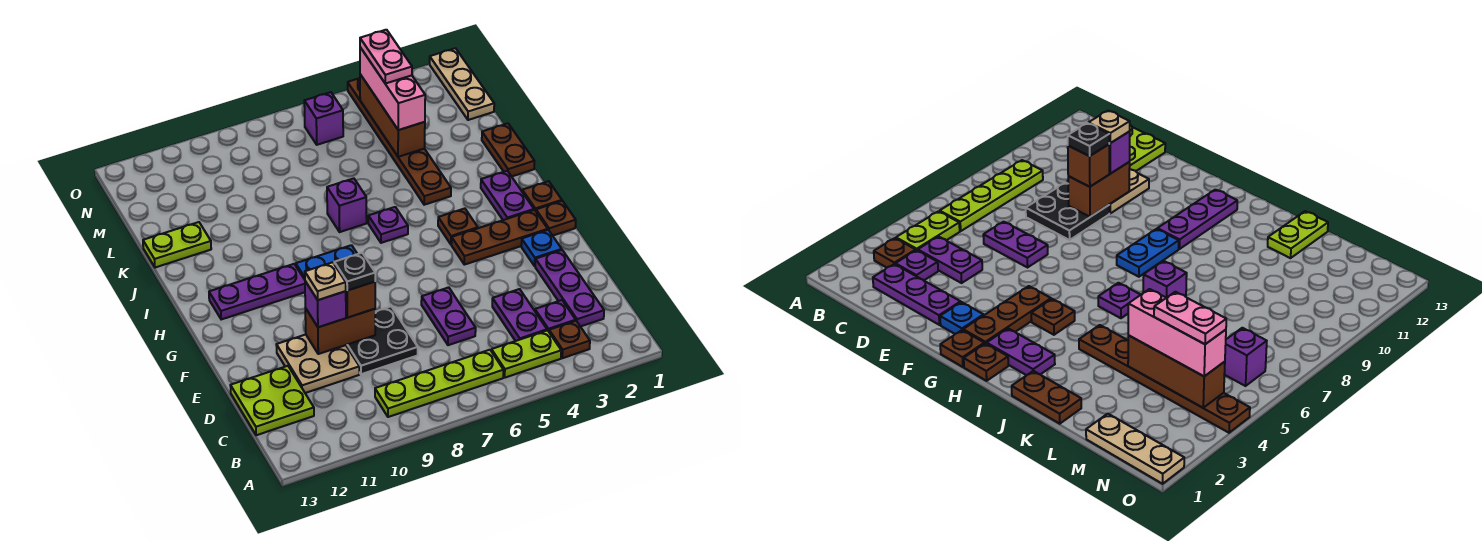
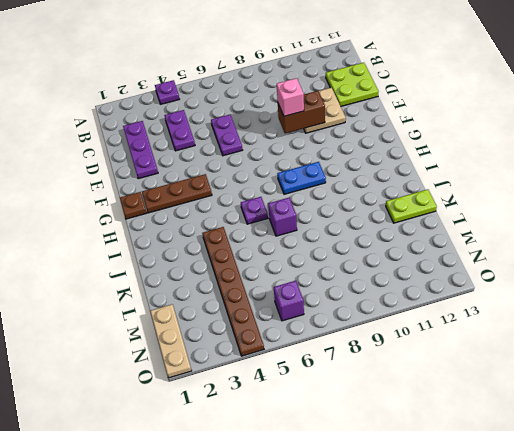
purple 1x1 plate [155,80,179,104] -> purple 1x1 plate moved to [535,300,576,331]
pink 1x1 brick [277,78,304,116] -> brown 1x1 brick [346,282,375,318]
none -> brown 1x1 plate [549,321,590,358]
none -> lime 1x2 plate [491,330,561,378]
none -> lime 1x4 plate [375,350,503,417]
none -> black 2x2 plate [346,307,418,374]

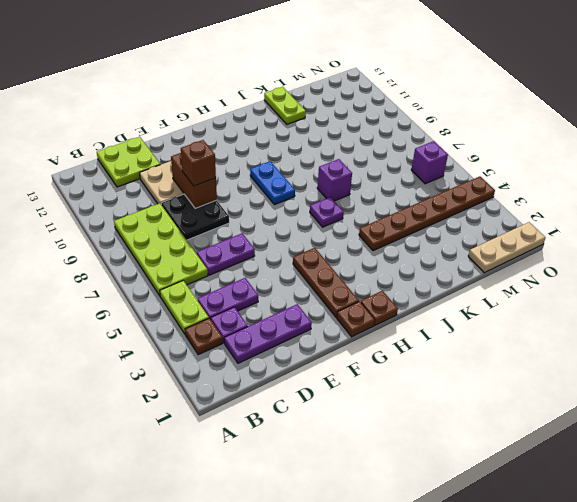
lime 2x4 plate [114,203,208,296] -> lime 1x4 plate [375,350,503,417]
none -> blue 1x1 plate [521,230,562,266]
none -> purple 1x2 plate [481,171,534,220]
none -> brown 1x1 plate [438,209,478,244]
none -> purple 1x3 plate [209,264,305,319]

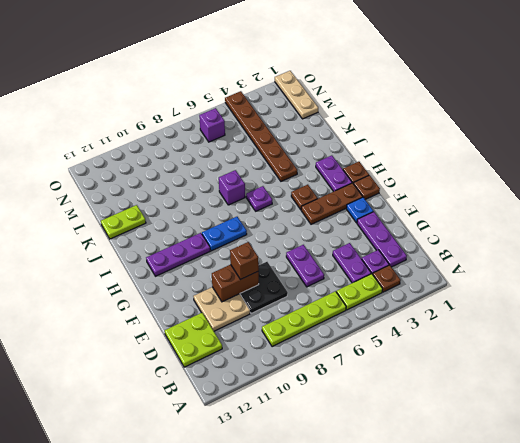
none -> brown 1x2 plate [482,123,534,176]
none -> brown 1x3 brick [360,74,425,157]
none -> purple 1x1 brick [305,281,346,327]
none -> pink 1x3 brick [360,47,425,130]

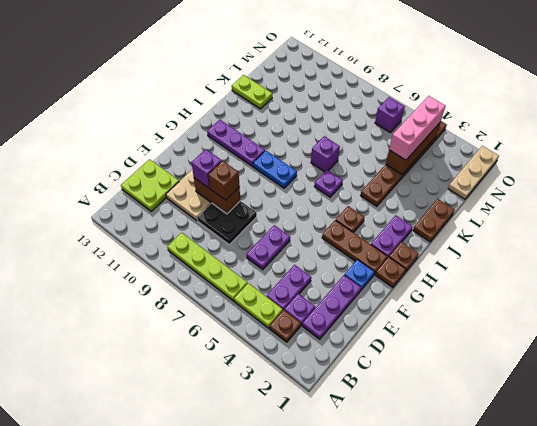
none -> black 1x1 plate [334,253,375,290]
none -> tan 1x1 plate [305,262,346,300]
none -> pink 1x2 plate [360,30,412,84]

